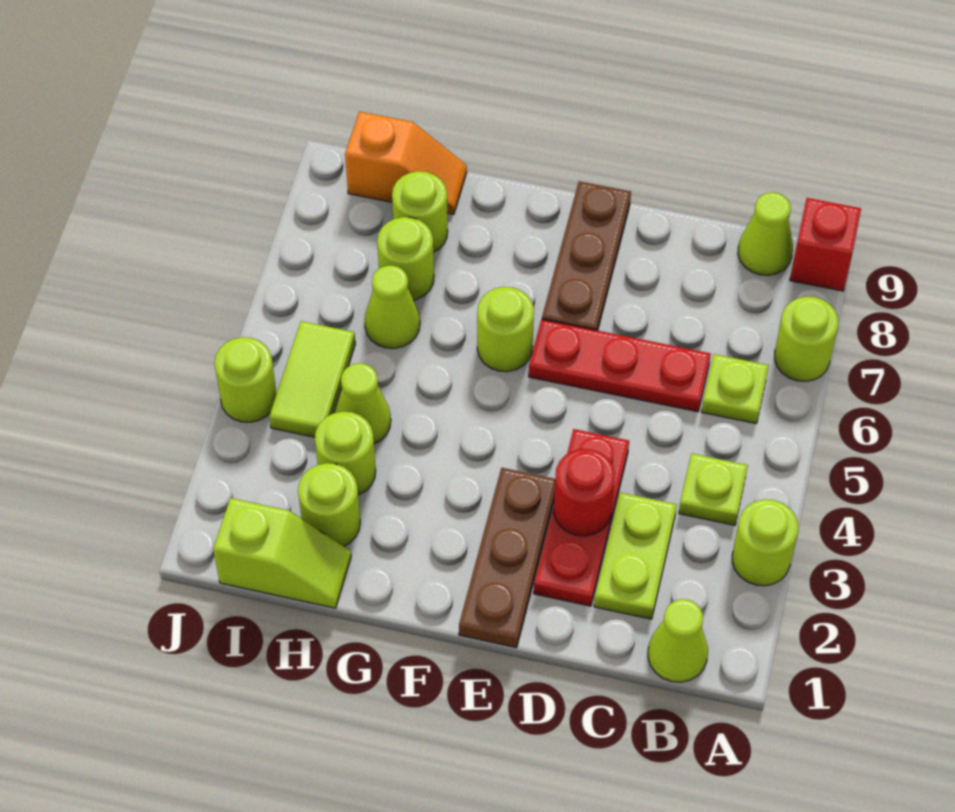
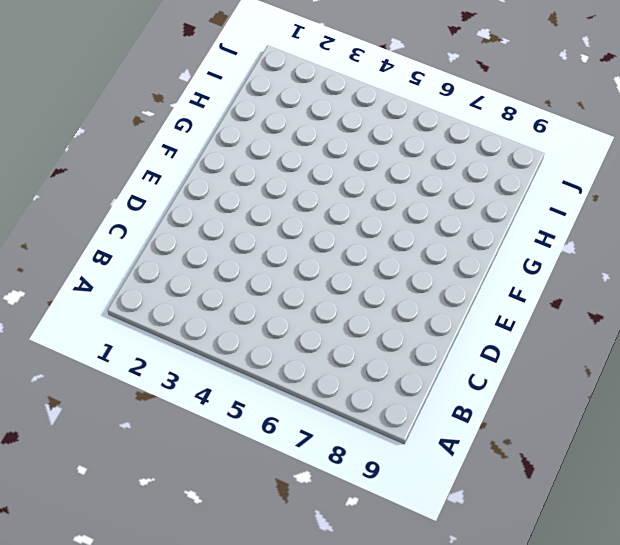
none -> lime 1x1 round brick [732,499,798,586]
none -> lime 1x1 round brick [775,297,838,381]
none -> red 1x1 brick [790,198,861,291]

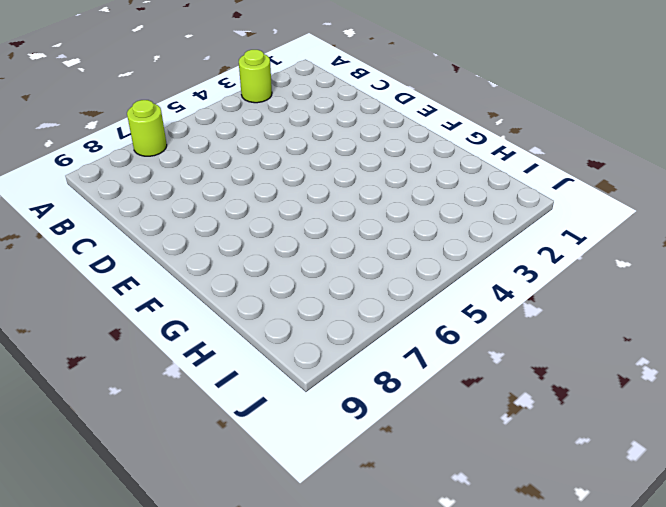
none -> red 1x1 brick [790,198,861,291]
none -> lime 1x1 cone [648,599,708,682]
none -> lime 1x1 plate [679,454,748,525]

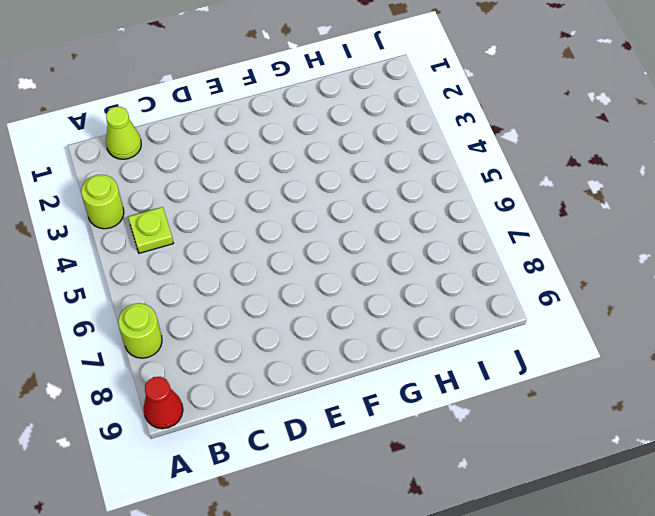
red 1x1 cone [143,377,183,429] -> red 1x1 brick [790,198,861,291]
none -> lime 1x1 plate [701,354,769,424]
none -> lime 1x1 cone [738,193,793,275]
none -> lime 1x2 plate [594,493,677,619]

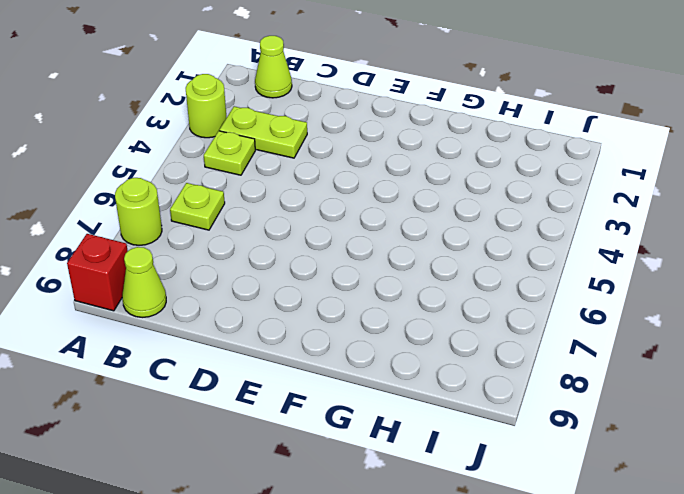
lime 1x2 plate [219,106,307,158] -> lime 1x2 plate turned to [594,493,677,619]
none -> red 1x3 plate [529,320,711,412]
none -> red 1x3 plate [534,429,629,606]
none -> brown 1x3 plate [459,468,555,648]

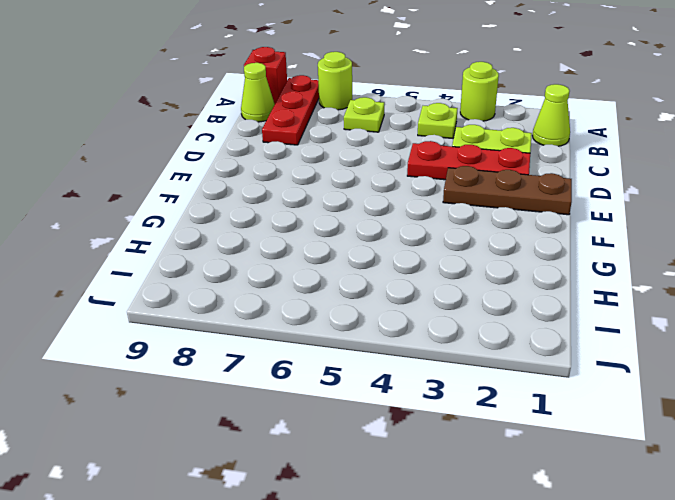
red 1x3 plate [262,75,319,145] -> red 1x3 plate moved to [529,320,711,412]
none -> brown 1x3 plate [542,181,631,331]
none -> lime 1x1 round brick [477,287,534,372]
none -> lime 1x2 slope [213,498,351,608]

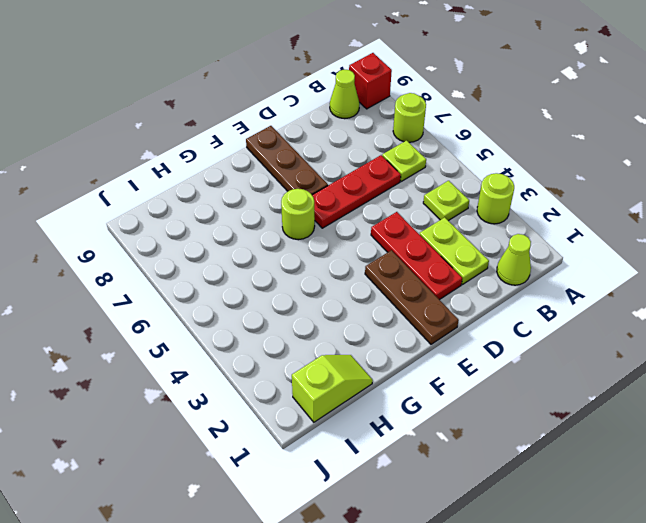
none -> lime 1x1 round brick [298,463,360,546]
none -> lime 1x1 round brick [315,412,376,495]
none -> lime 1x1 cone [335,363,391,444]

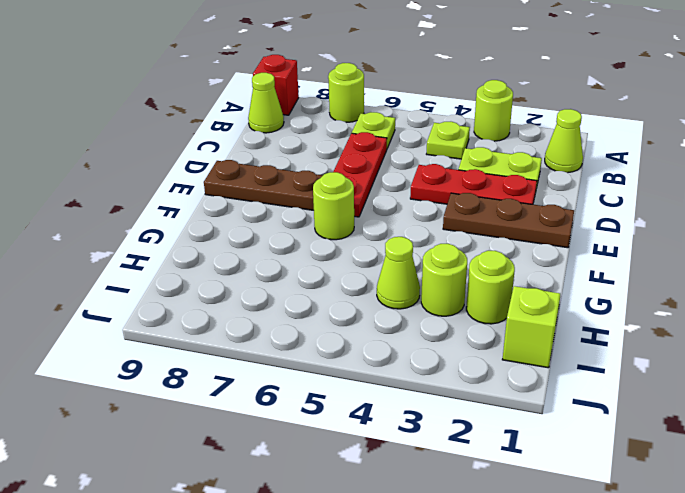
none -> lime 1x1 cone [365,265,420,348]
none -> lime 1x1 round brick [377,217,434,300]
none -> lime 1x1 round brick [392,171,448,252]

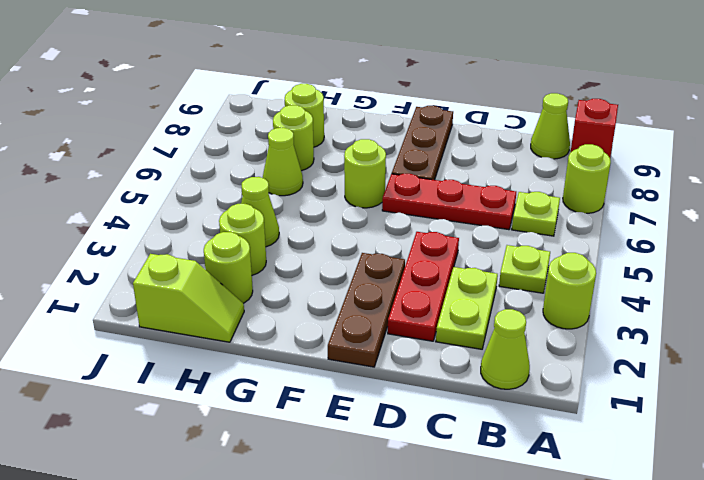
none -> orange 1x2 slope [345,112,467,214]
none -> lime 1x2 tile [269,321,355,437]
none -> lime 1x1 round brick [214,337,277,422]

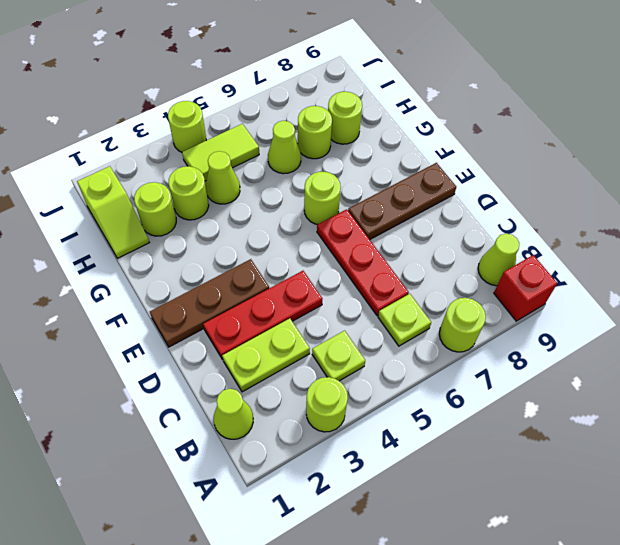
none -> orange 1x2 slope [345,112,467,214]
none -> red 1x1 round brick [554,449,615,536]

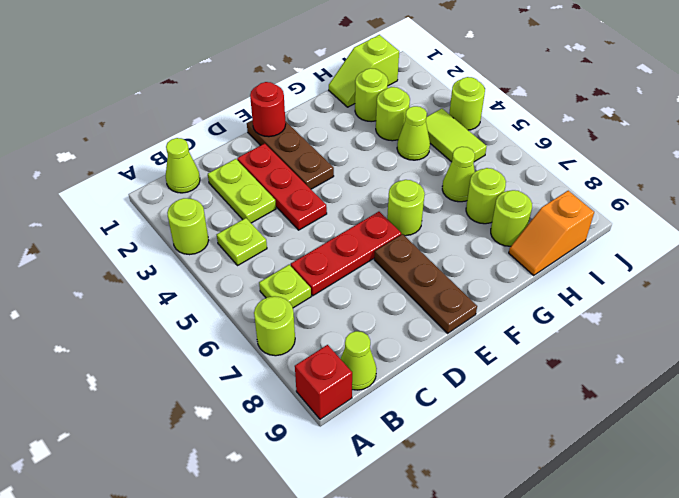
red 1x1 round brick [250,82,286,137] -> red 1x1 round brick moved to [554,449,615,536]

